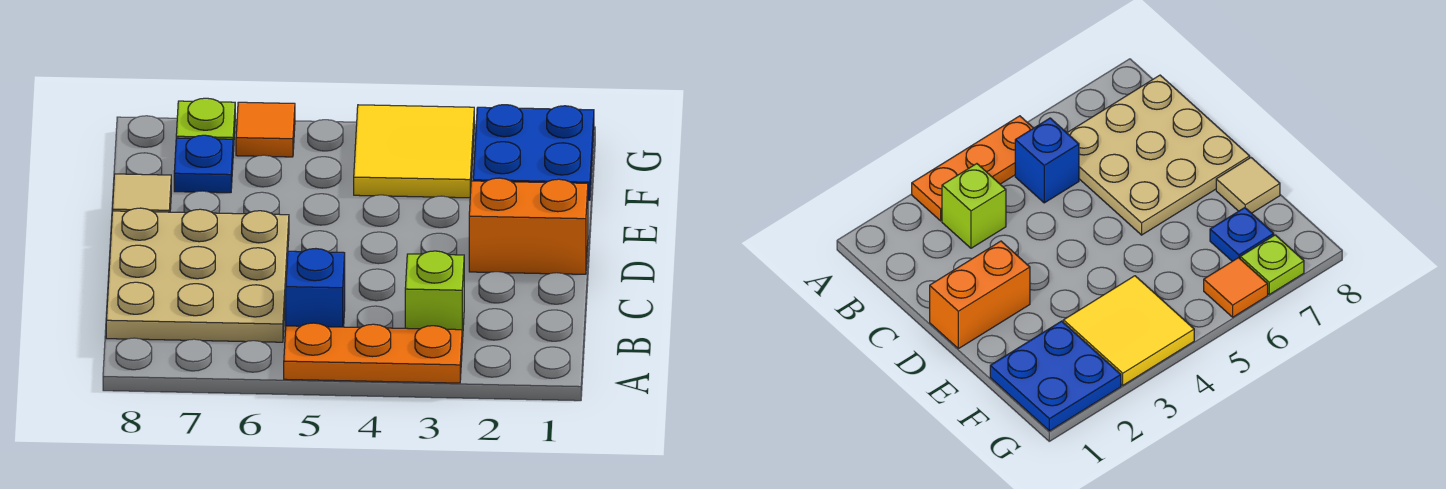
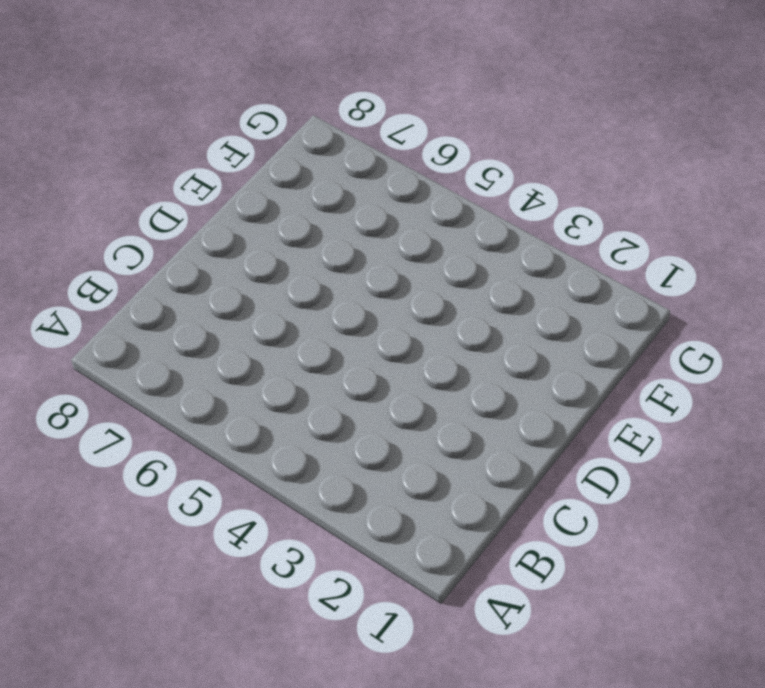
none -> orange 1x3 plate [284,323,462,383]
none -> lime 1x1 brick [405,251,464,343]

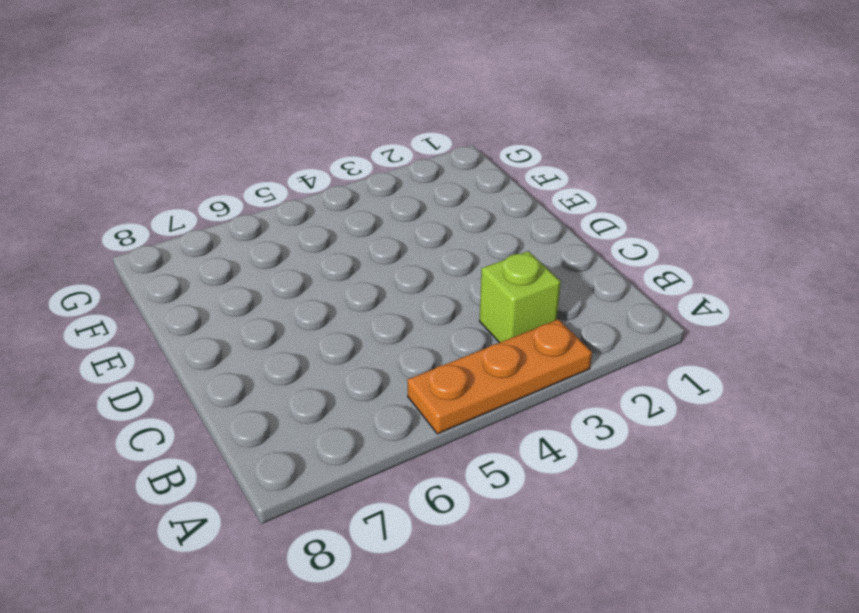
none -> blue 1x1 brick [286,249,345,327]
none -> tan 3x3 plate [106,208,289,342]

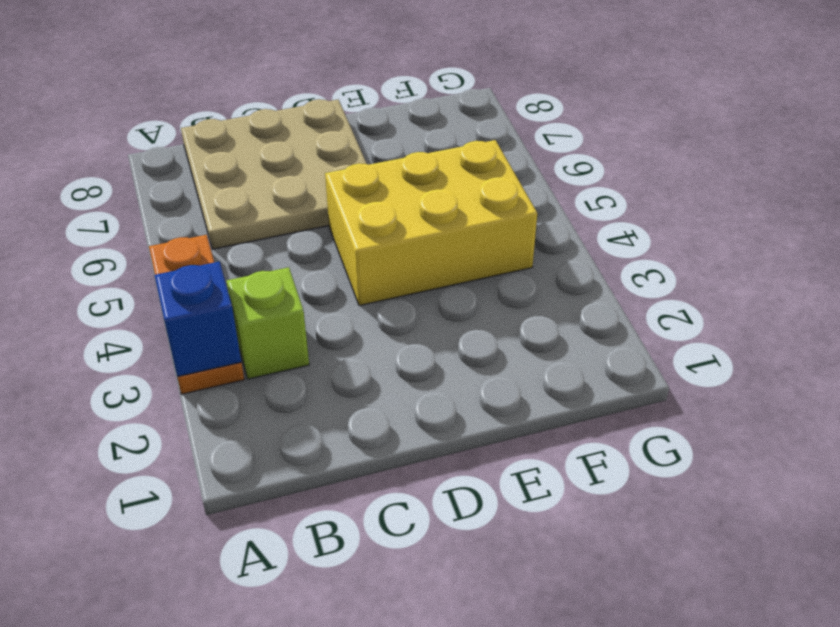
blue 1x1 brick [155,262,241,377] -> blue 1x1 brick moved to [286,249,345,327]
yellow 2x3 brick [325,140,537,306] -> yellow 2x2 tile [354,105,474,198]
none -> orange 1x2 brick [469,178,588,274]
none -> tan 1x1 tile [113,174,171,212]

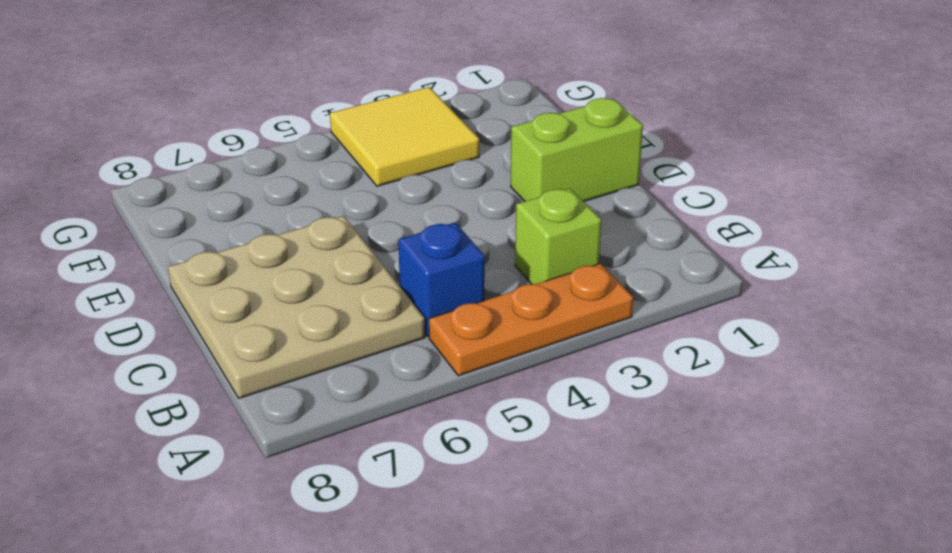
lime 1x2 brick [511,98,643,202] -> orange 1x2 brick [469,178,588,274]
none -> tan 1x1 tile [113,174,171,212]
none -> blue 2x2 plate [473,105,594,200]

